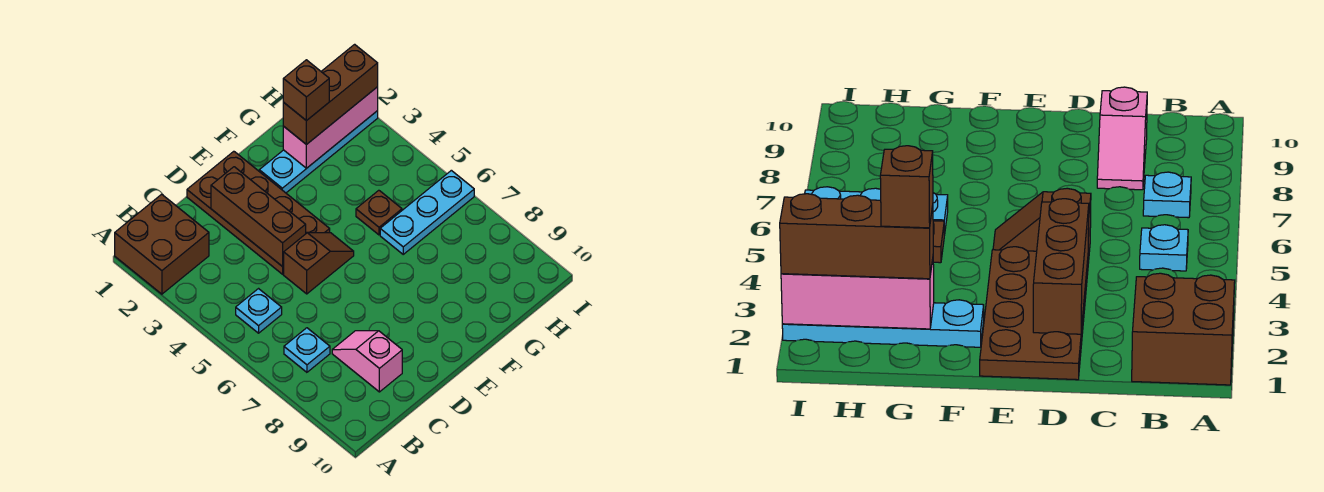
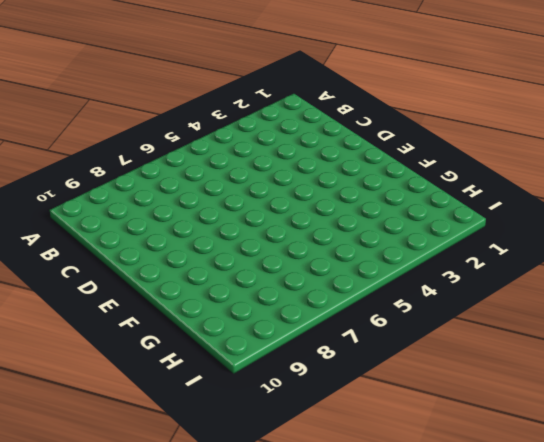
none -> brown 2x2 brick [115,194,209,294]
none -> cyan 1x1 plate [236,289,282,333]
none -> cyan 1x1 plate [284,328,330,372]

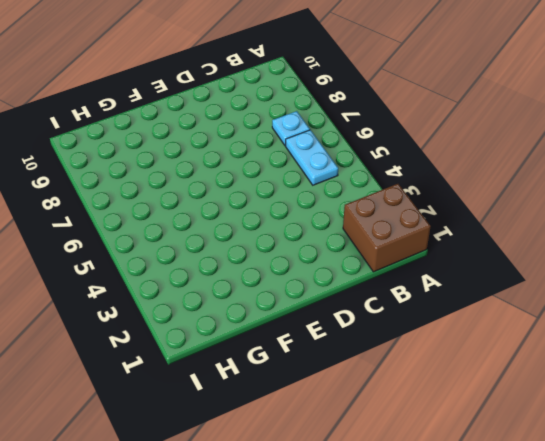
cyan 1x2 plate [286,130,338,185] -> cyan 1x1 plate [236,289,282,333]
none -> pink 1x2 slope [332,331,402,392]
none -> brown 2x4 plate [187,151,330,274]
none -> brown 1x2 slope [284,233,354,294]

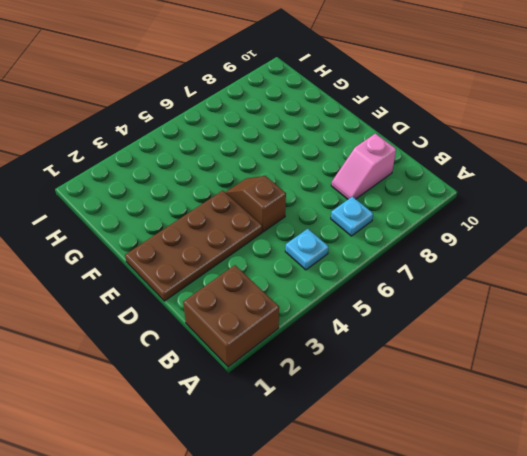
none -> cyan 1x4 plate [259,111,378,193]
none -> brown 1x1 plate [356,190,402,235]
none -> cyan 1x3 plate [380,170,474,254]

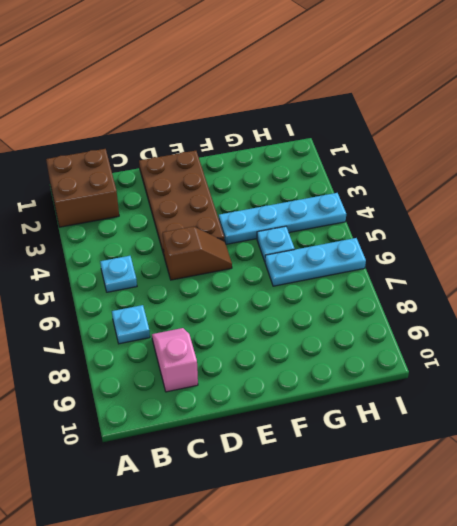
cyan 1x4 plate [219,193,346,244] -> cyan 1x4 plate moved to [259,111,378,193]
cyan 1x1 plate [257,226,295,261] -> brown 1x1 plate [356,190,402,235]
none -> brown 1x3 brick [211,167,306,267]
none -> pink 1x3 brick [283,87,378,168]
none -> brown 1x3 brick [283,44,378,145]

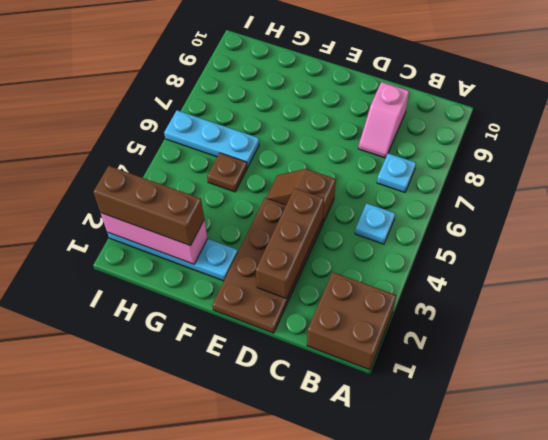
none -> brown 1x1 brick [283,60,329,121]

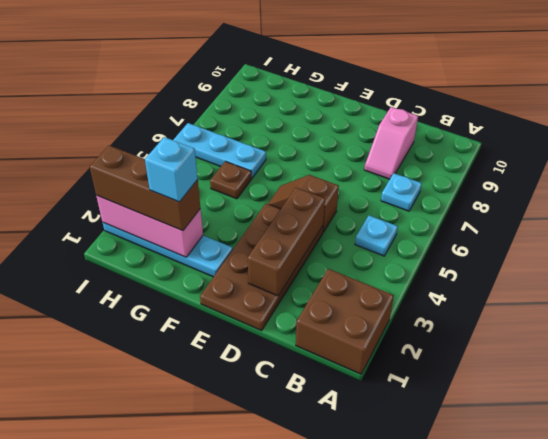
cyan 1x1 brick [145,137,198,202] -> brown 1x1 brick [283,60,329,121]

